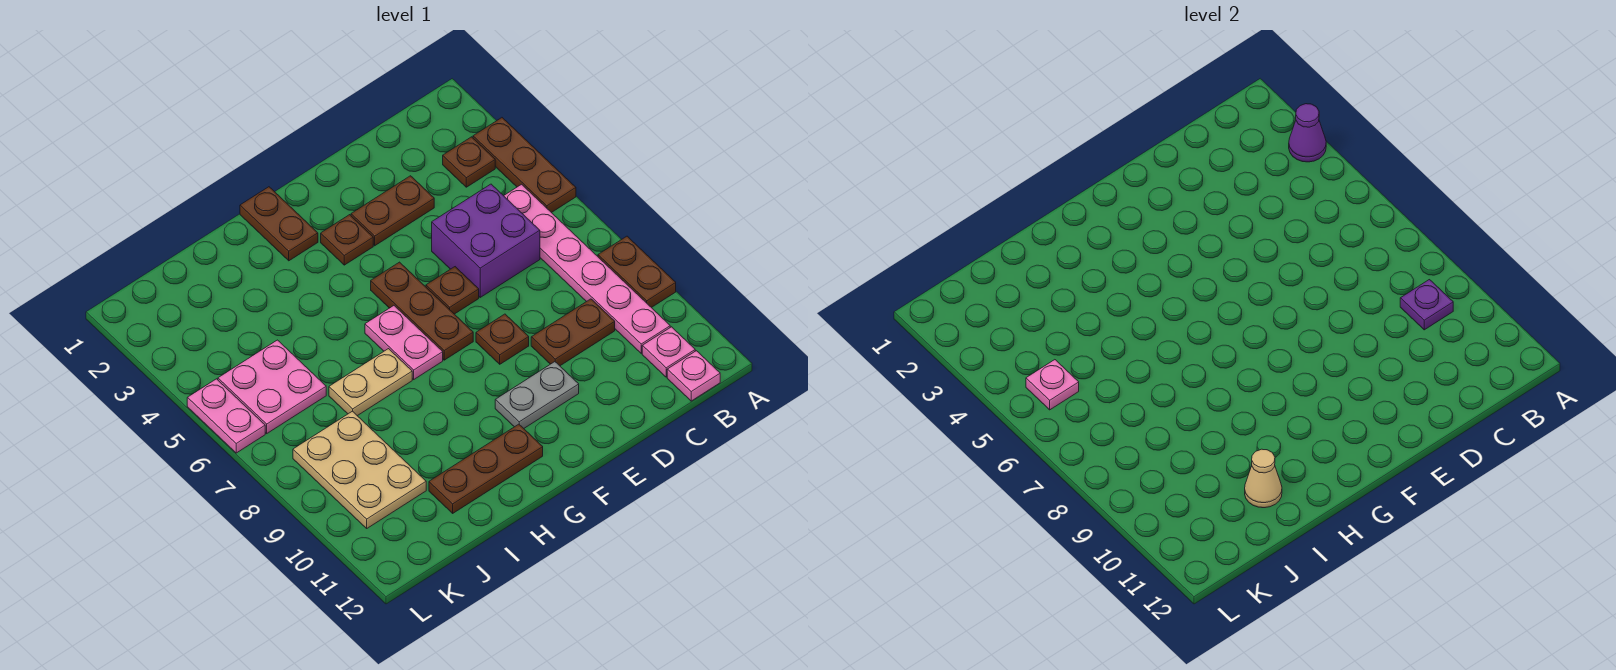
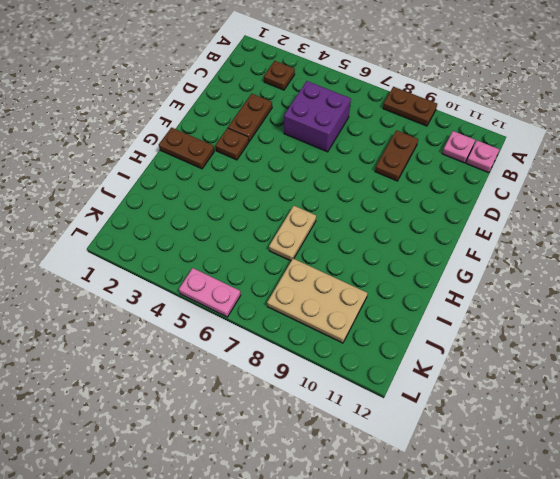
none -> brown 1x3 plate [473,118,576,213]
none -> pink 1x6 plate [504,184,670,353]
none -> brown 1x1 plate [426,267,479,314]

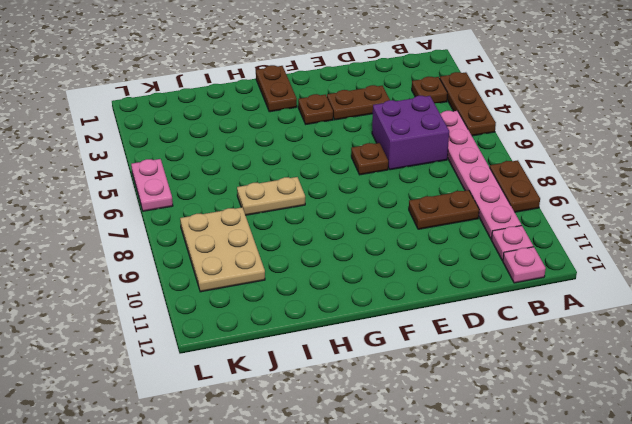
none -> brown 1x1 plate [476,314,529,364]
none -> grey 1x2 plate [495,362,579,428]
none -> brown 1x3 plate [371,262,473,360]

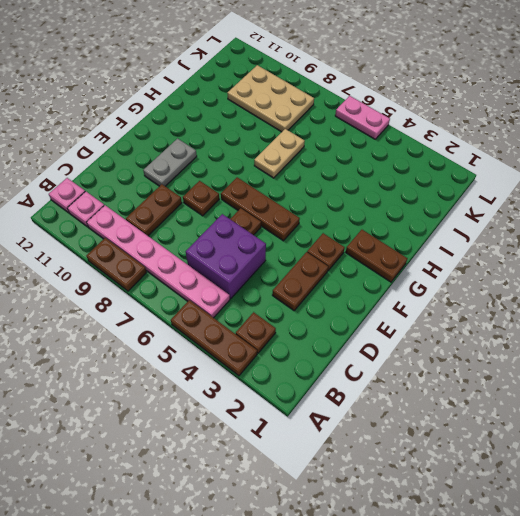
none -> pink 1x2 plate [365,306,443,379]
none -> brown 1x3 plate [429,424,543,513]
none -> pink 2x2 plate [218,340,326,433]

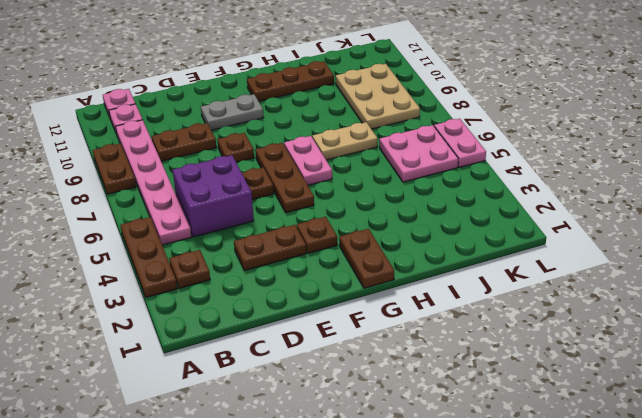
none -> purple 1x1 cone [1289,104,1326,162]
none -> purple 1x1 plate [1400,280,1453,330]
none -> tan 1x1 cone [1245,449,1282,508]

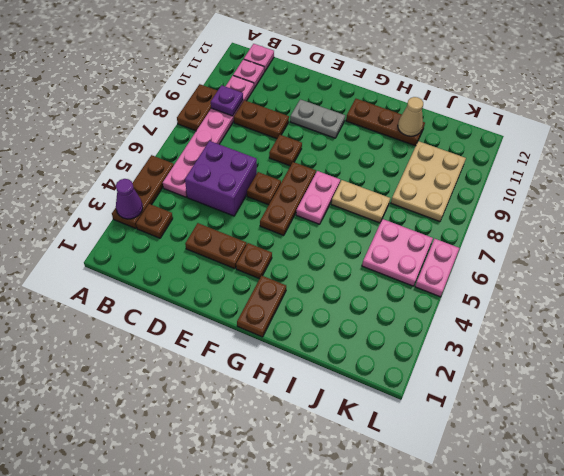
none -> pink 1x1 plate [1026,360,1079,410]

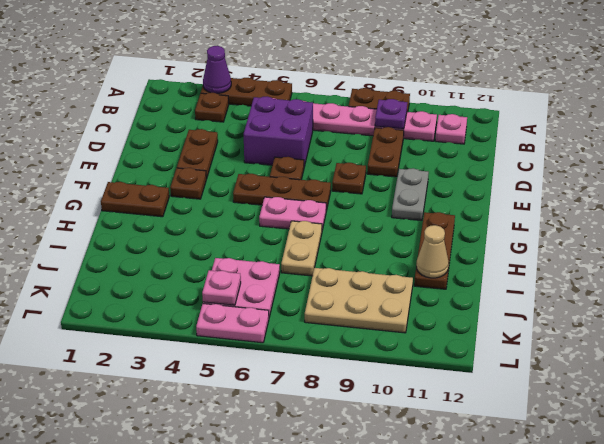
none -> pink 1x1 plate [667,351,720,401]

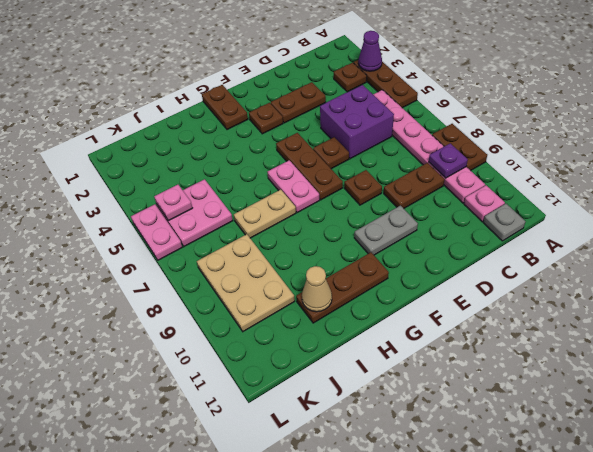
grey 1x1 plate [483,204,525,241] -> pink 1x1 plate [667,351,720,401]

